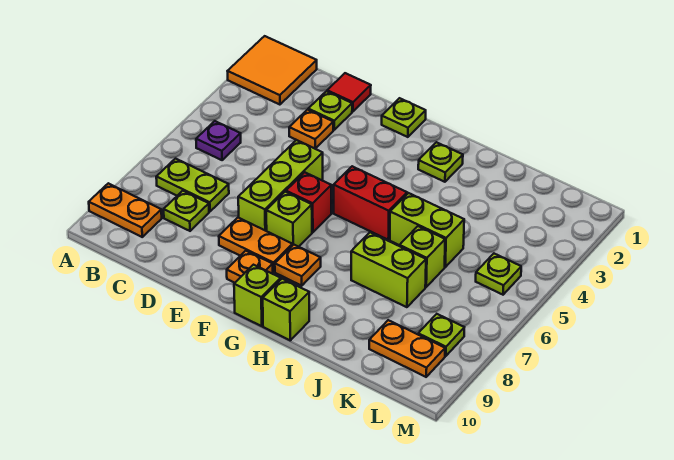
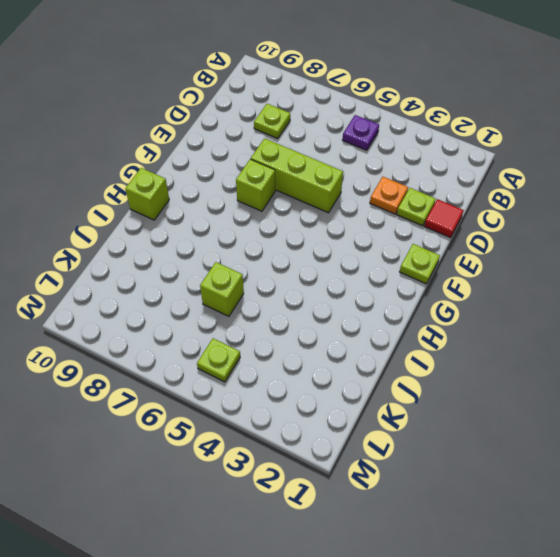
none -> orange 2x2 tile [228,36,317,105]
none -> orange 1x2 plate [89,183,162,237]
none -> lime 1x2 plate [156,159,229,212]

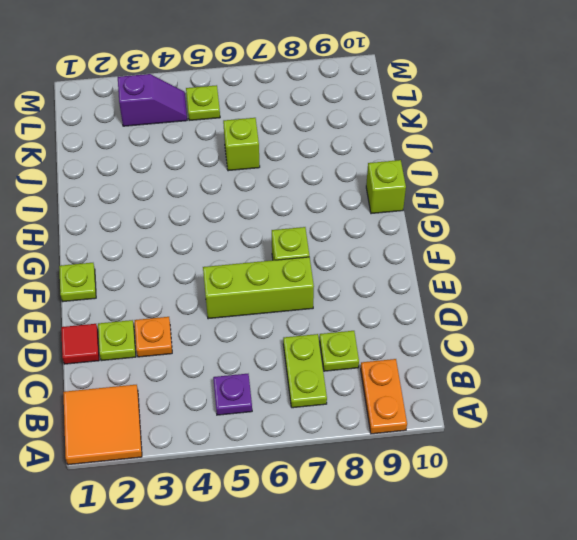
purple 1x2 slope [118,74,187,126] -> none
none -> orange 1x2 plate [219,217,292,272]
none -> red 1x1 brick [286,172,331,232]
none -> orange 1x1 plate [227,251,273,283]

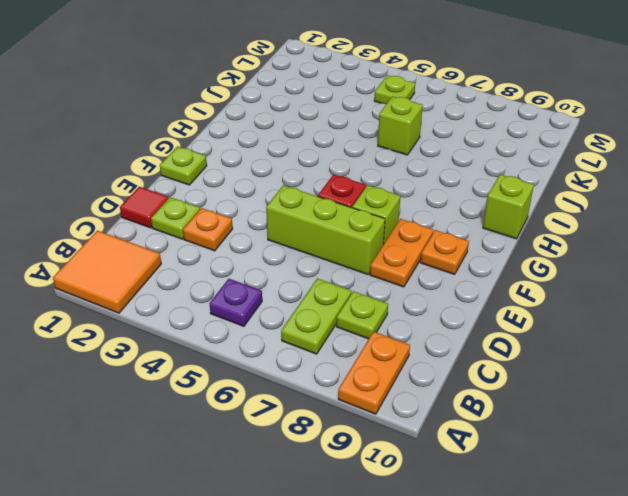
none -> red 1x2 brick [334,166,407,240]
none -> orange 1x1 plate [275,245,321,286]
none -> lime 1x1 brick [234,265,281,326]

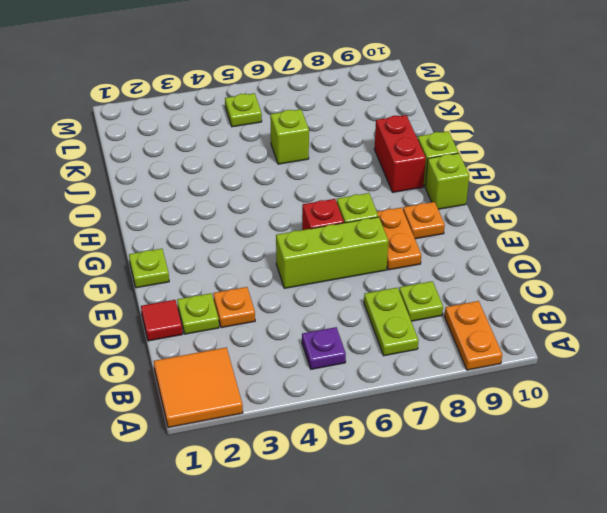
red 1x2 brick [374,115,426,192] -> red 1x2 brick moved to [334,166,407,240]
none -> orange 1x1 plate [275,245,321,286]
none -> lime 1x1 plate [418,142,463,182]
none -> lime 1x2 brick [390,193,464,267]

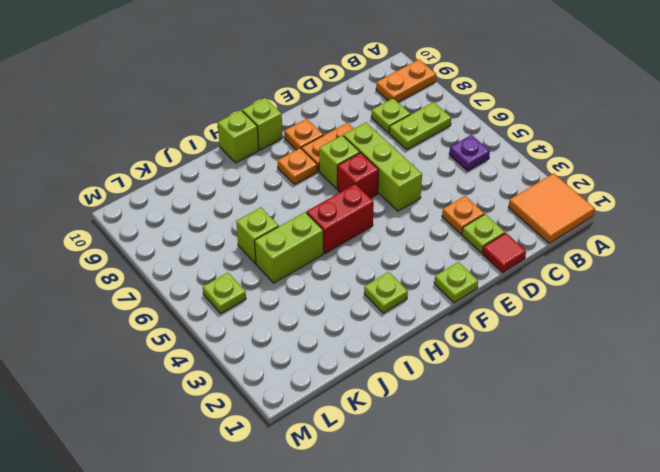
none -> lime 1x2 brick [351,232,426,307]
none -> orange 1x2 plate [369,320,445,377]
none -> lime 1x1 plate [418,314,464,356]

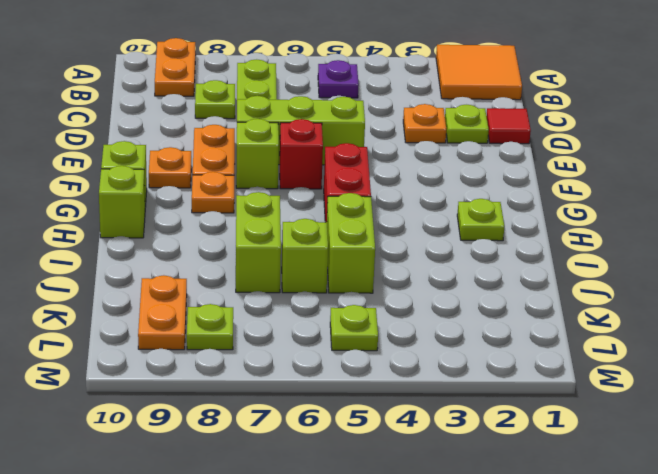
none -> lime 1x1 plate [382,98,426,137]

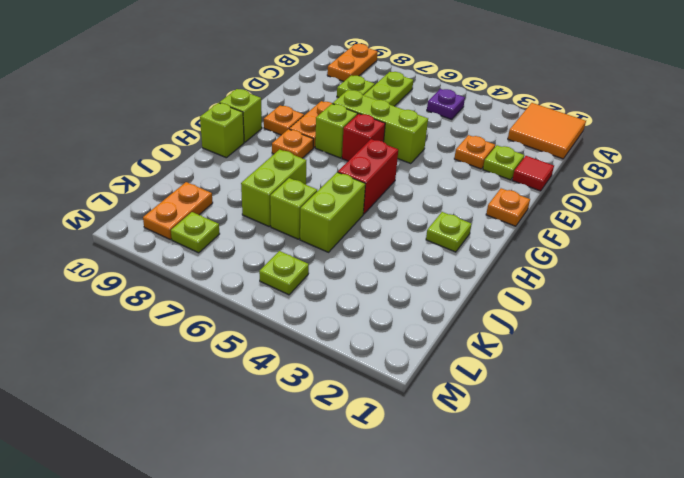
orange 1x1 plate [486,188,530,226] -> lime 1x1 plate [382,98,426,137]

